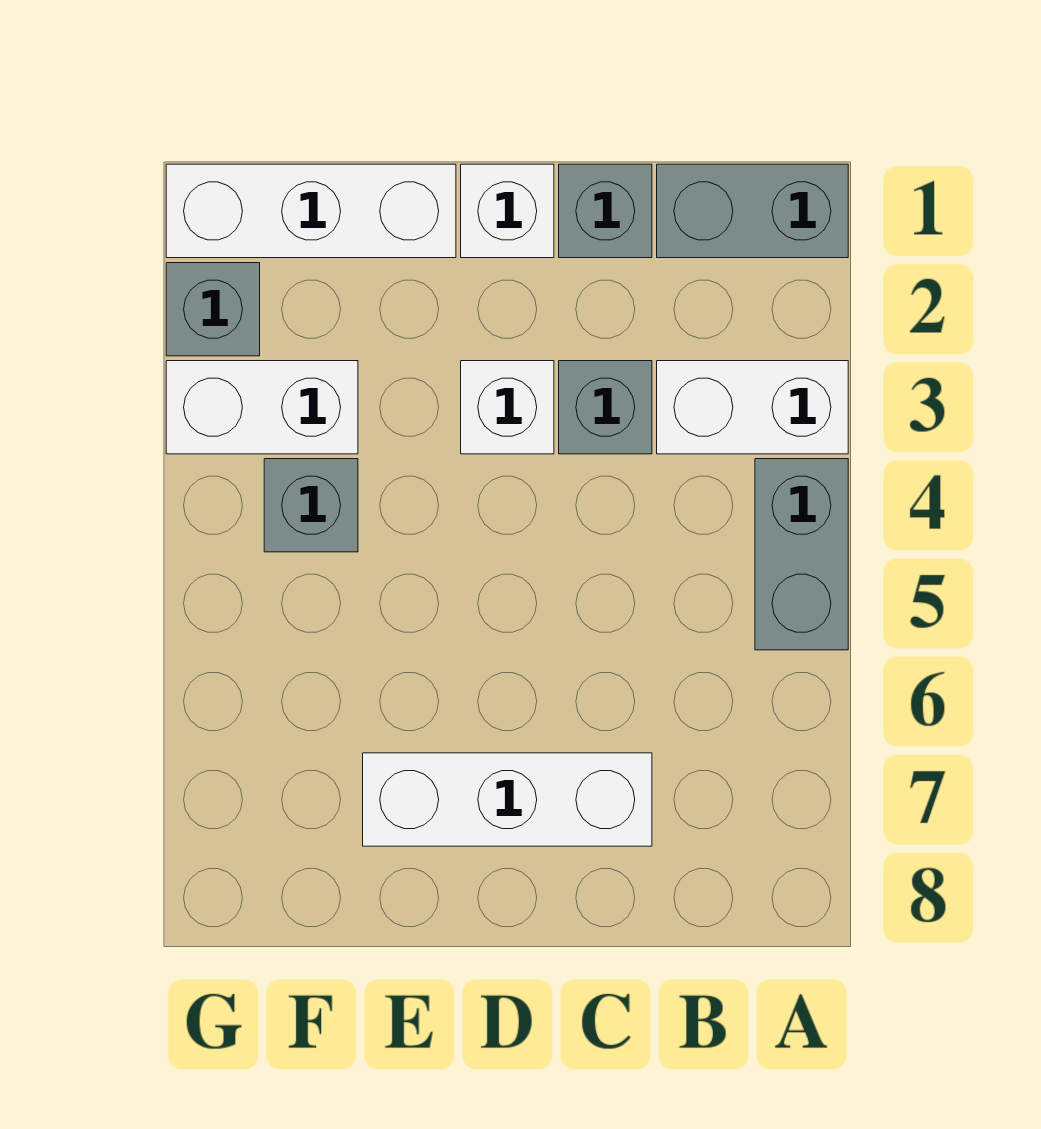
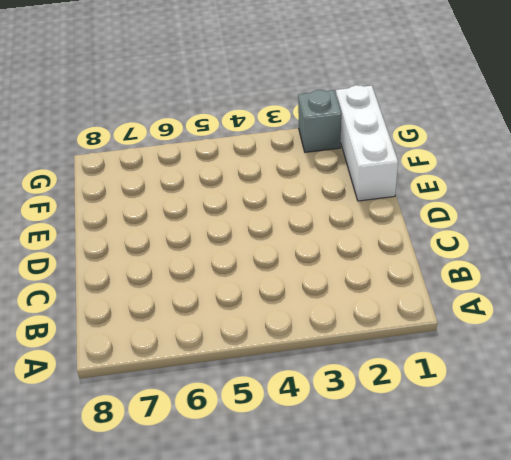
none -> grey 1x2 brick [657,164,848,258]
none -> white 1x2 brick [657,361,848,454]
none -> grey 1x2 brick [755,459,848,650]

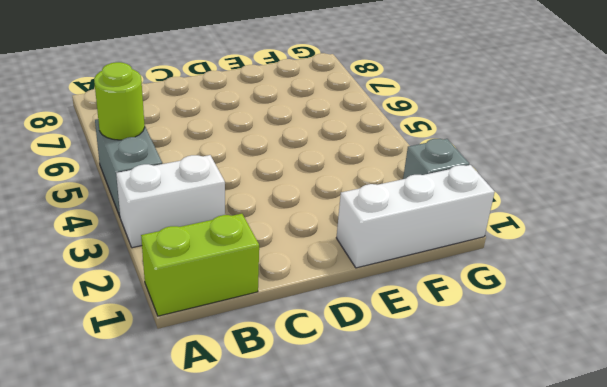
lime 1x2 brick [141,214,259,316] -> grey 1x2 brick [657,164,848,258]
lime 1x1 round brick [94,62,145,140] -> none
none -> grey 1x1 brick [559,164,652,258]
none -> grey 1x1 brick [559,361,652,454]
none -> white 1x3 brick [363,753,652,846]

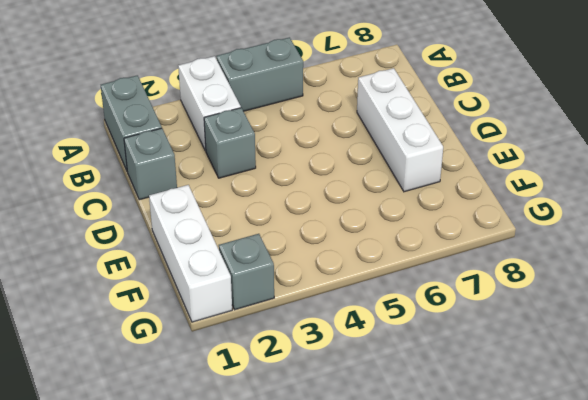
none -> white 1x1 brick [461,164,554,258]
none -> white 1x1 brick [461,361,554,454]
none -> white 1x2 brick [166,361,358,454]

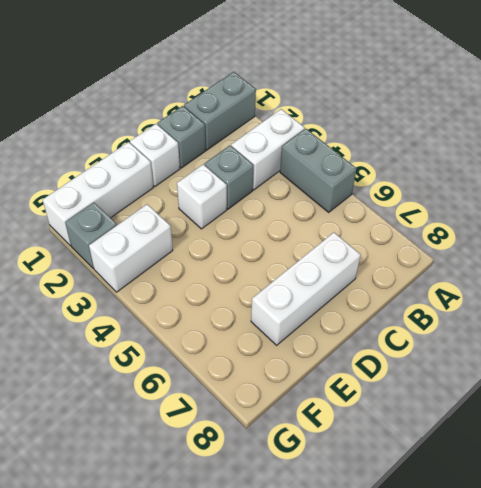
none -> grey 1x1 brick [264,459,358,552]

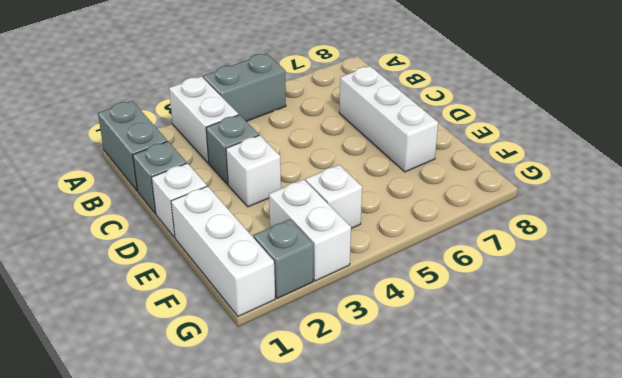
white 1x1 brick [305,165,362,228] -> grey 1x1 brick [264,459,358,552]

